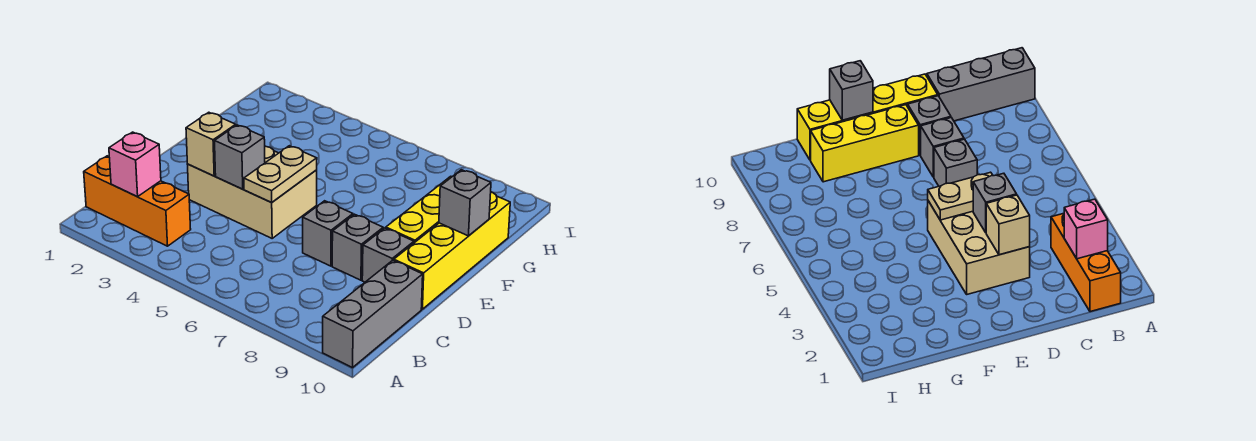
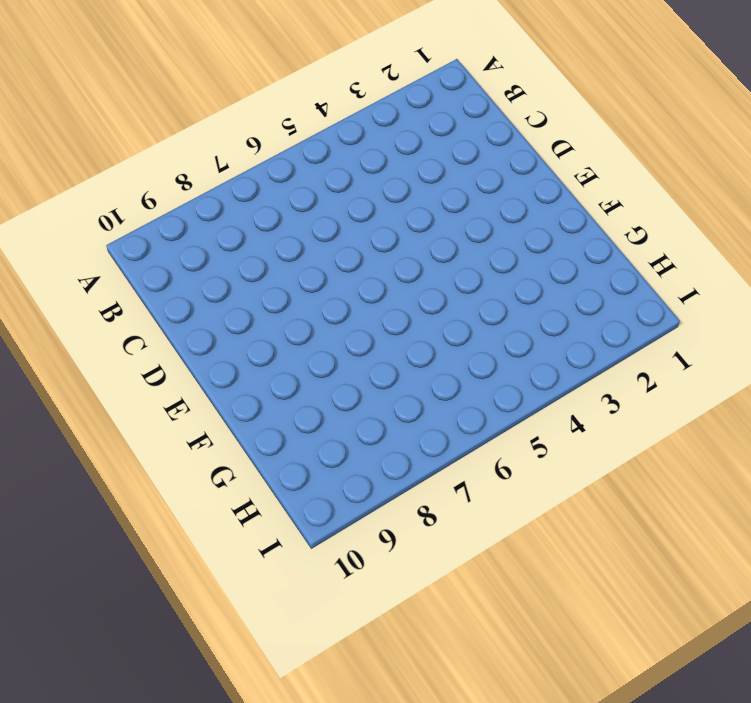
none -> grey 1x3 brick [323,260,423,368]
none -> orange 1x3 brick [84,156,191,246]
none -> tan 2x3 brick [187,146,317,238]

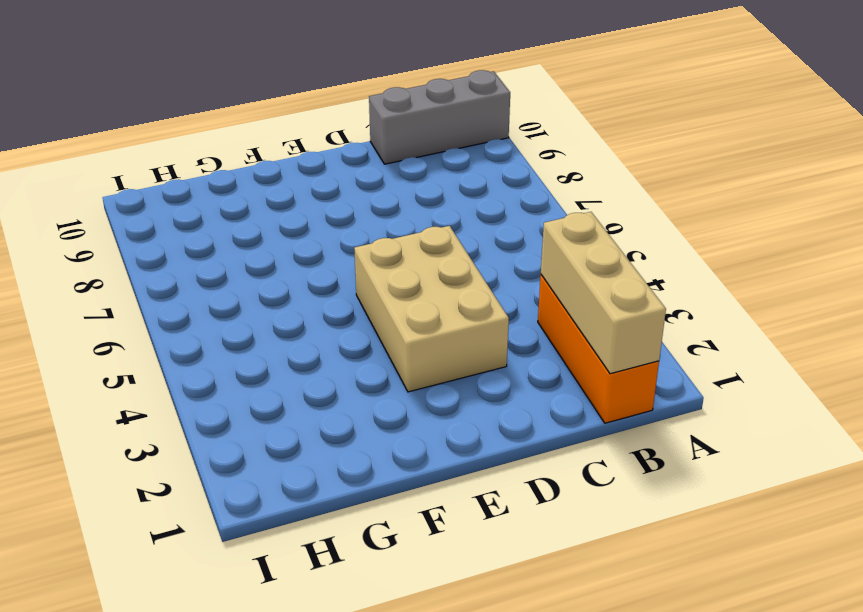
tan 1x3 brick [541,212,666,374] -> pink 1x1 brick [109,132,161,197]
none -> grey 1x1 brick [303,201,353,266]
none -> grey 1x1 brick [332,214,383,280]
none -> grey 1x1 brick [362,228,414,282]

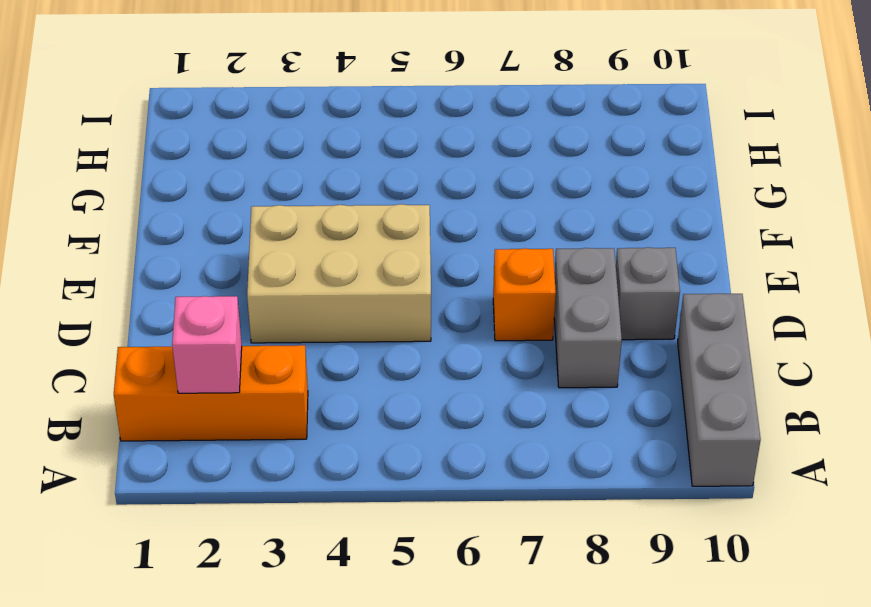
grey 1x2 brick [554,248,622,388] -> grey 1x1 brick [332,214,383,280]
orange 1x1 brick [493,248,556,341] -> grey 1x1 brick [303,201,353,266]
none -> yellow 1x4 brick [394,192,510,309]
none -> yellow 1x3 brick [386,176,451,243]
none -> tan 1x1 brick [186,112,236,176]

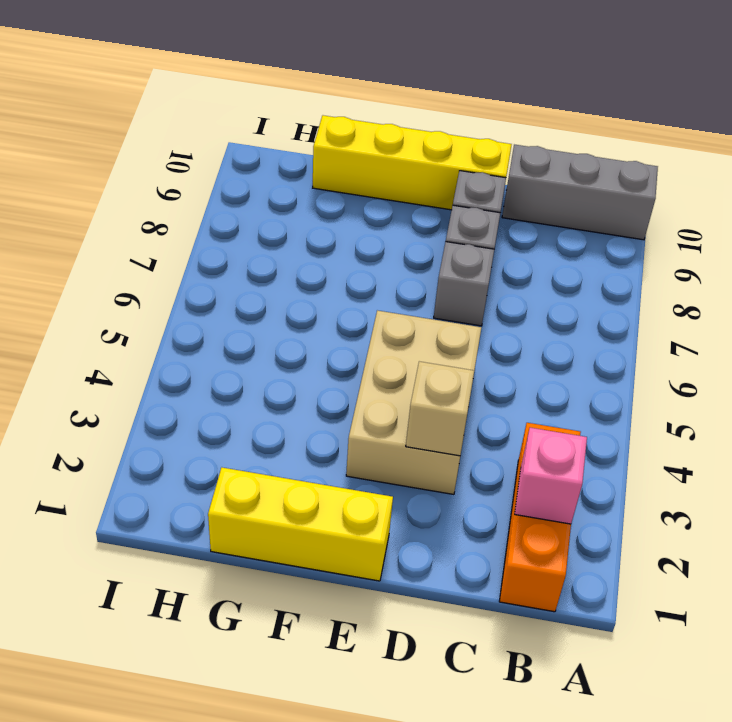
yellow 1x3 brick [208,468,393,581] -> yellow 1x3 brick moved to [386,176,451,243]
none -> grey 1x1 brick [215,125,265,189]
none -> tan 1x2 plate [244,146,317,203]
none -> grey 1x1 brick [439,170,491,236]

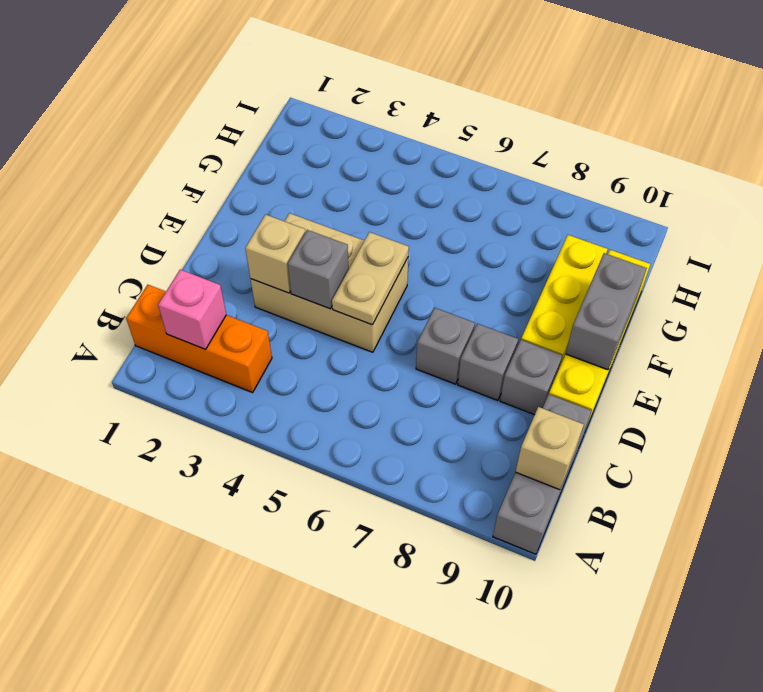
tan 1x1 brick [516,407,584,490] -> none
grey 1x2 brick [566,253,647,370] -> grey 1x1 brick [439,170,491,236]

